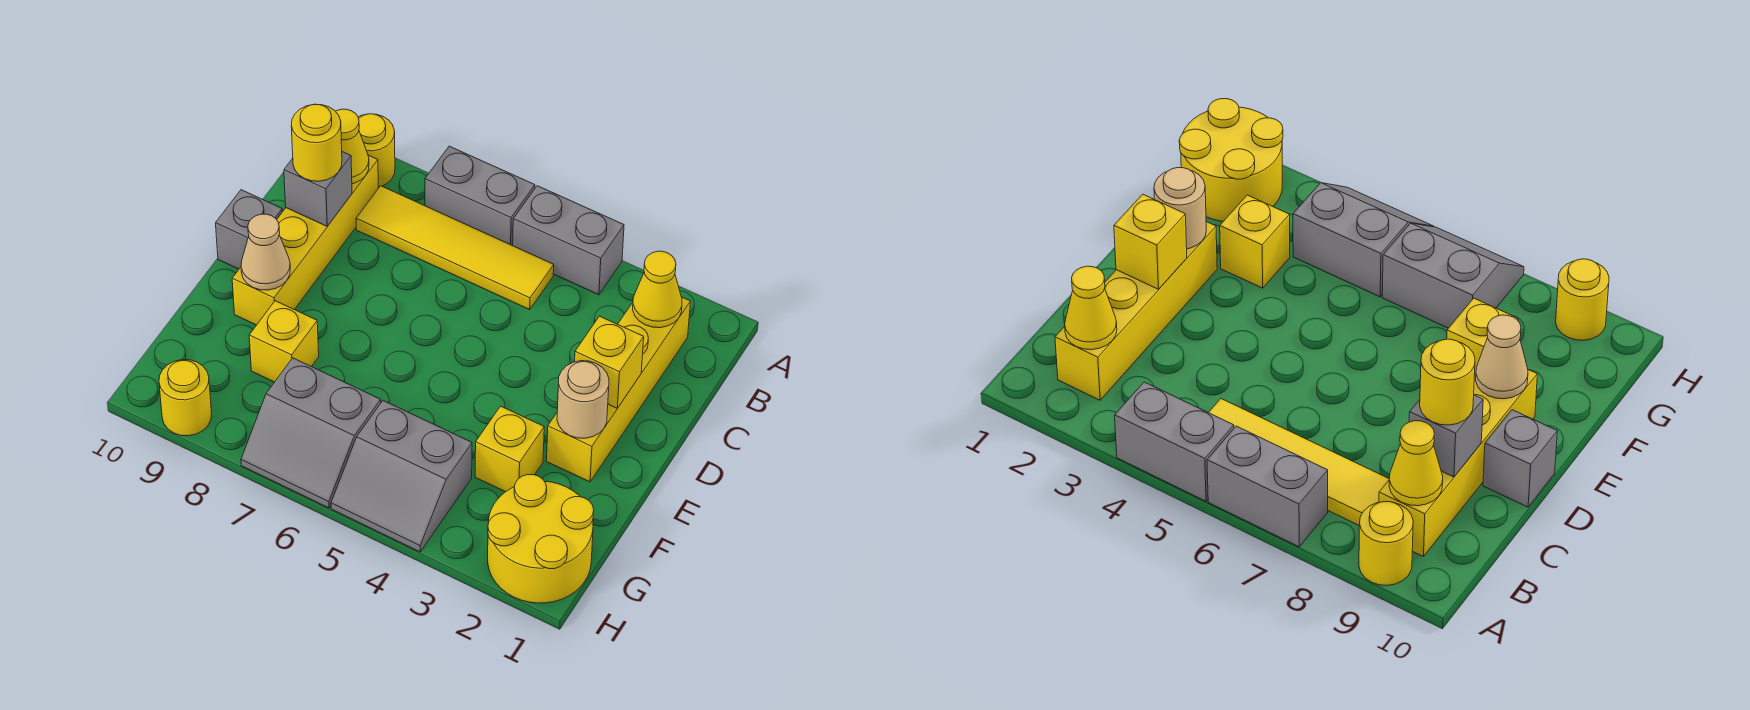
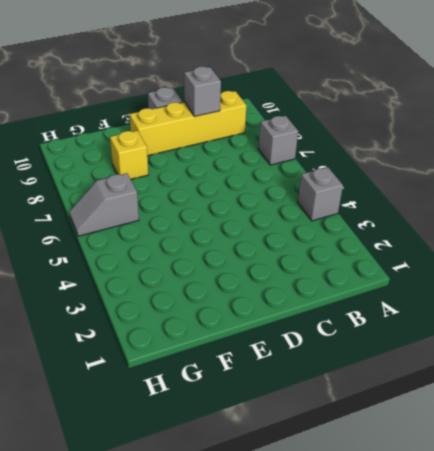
grey 1x1 brick [298,167,343,221] -> grey 1x2 brick [513,186,624,295]
grey 1x1 brick [258,116,298,165] -> grey 1x2 brick [425,146,535,246]
grey 1x2 slope [69,173,139,236] -> grey 2x2 slope [241,358,381,508]
none -> yellow 1x1 round brick [358,114,395,187]
none -> yellow 1x4 brick [547,297,690,482]
none -> yellow 1x4 tile [356,186,554,310]

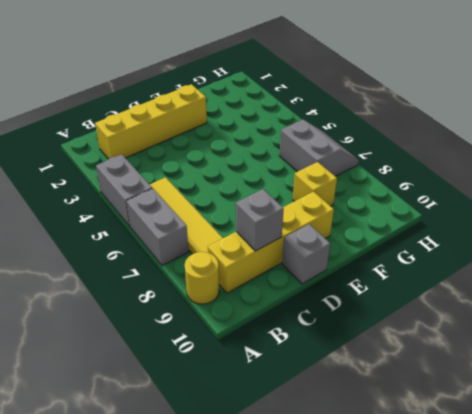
none -> yellow 1x1 brick [475,406,544,492]
none -> yellow 2x2 round brick [488,475,594,603]
none -> grey 2x2 slope [331,401,472,552]

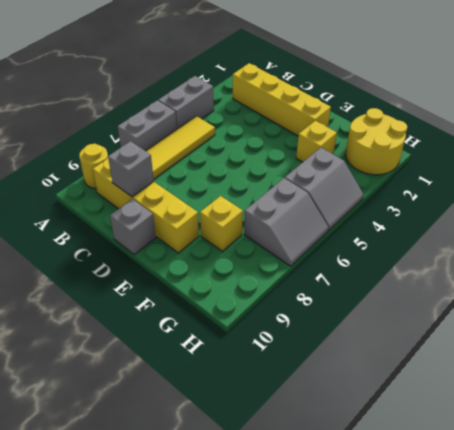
none -> yellow 1x1 round brick [159,360,212,436]
none -> yellow 1x1 cone [633,251,682,328]
none -> yellow 1x1 cone [336,109,369,184]

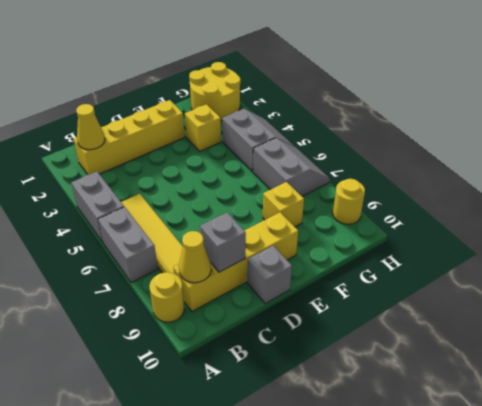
none -> yellow 1x1 brick [575,316,644,408]
none -> tan 1x1 round brick [557,361,609,438]
none -> tan 1x1 cone [241,214,290,290]

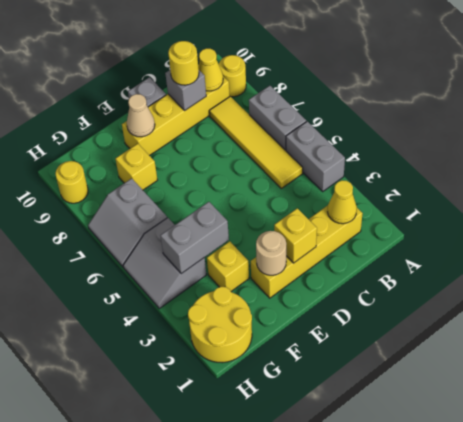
grey 1x2 brick [160,202,229,274] -> none

